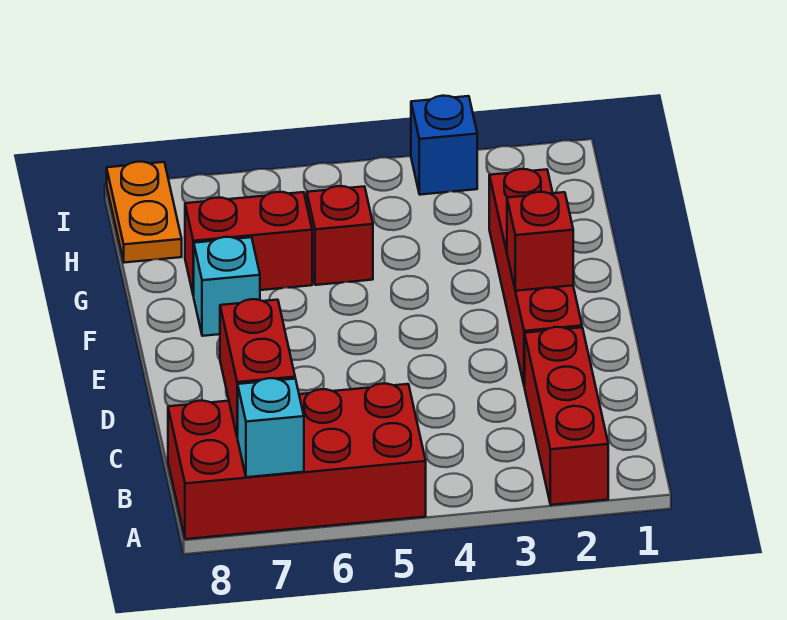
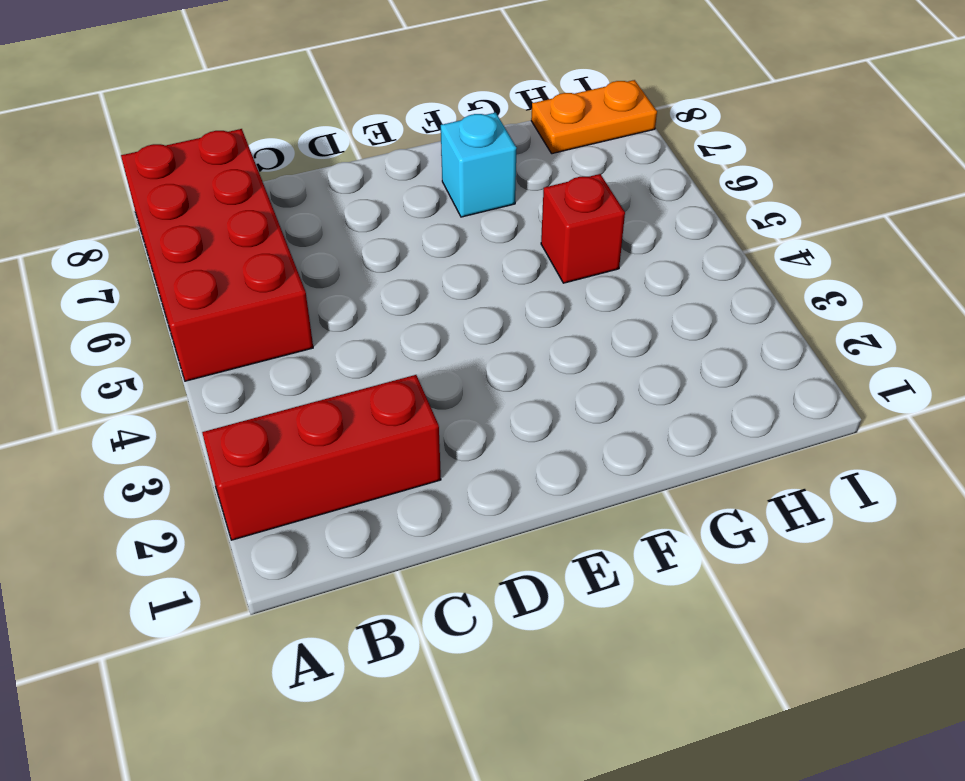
none -> red 1x4 brick [489,169,582,386]
none -> red 1x2 brick [185,192,312,296]

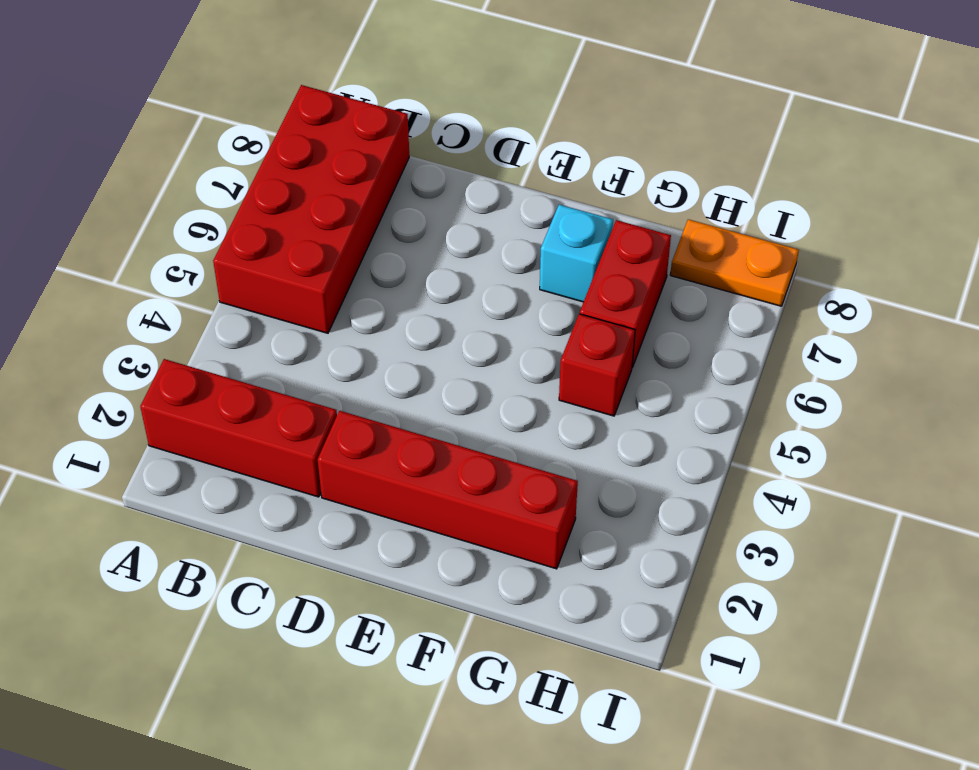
none -> blue 1x1 brick [411,96,477,195]
none -> cyan 1x1 brick [237,378,304,477]

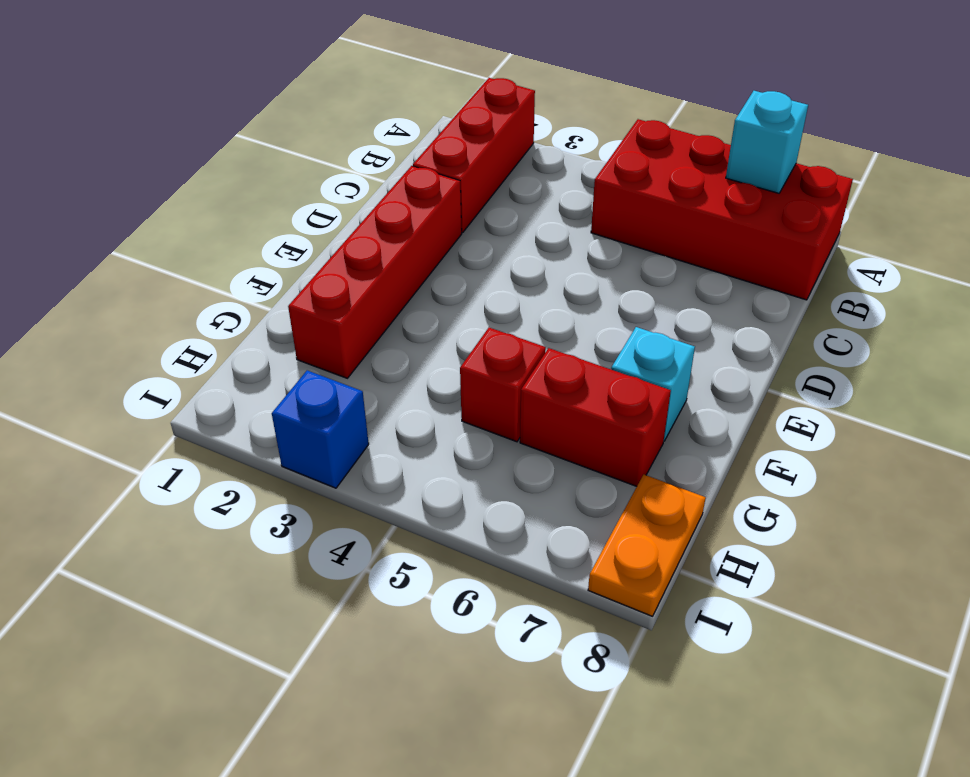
none -> red 1x2 brick [220,299,295,437]
none -> red 1x1 brick [507,192,573,291]

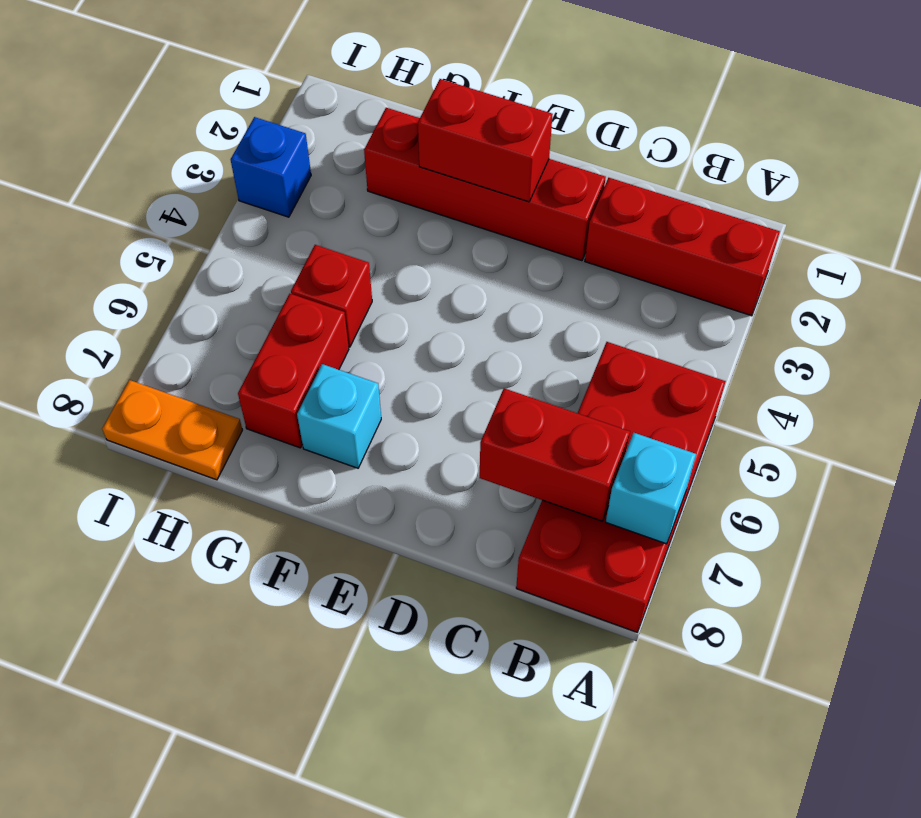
red 1x2 brick [418,79,553,202] -> red 1x1 brick [507,192,573,291]

